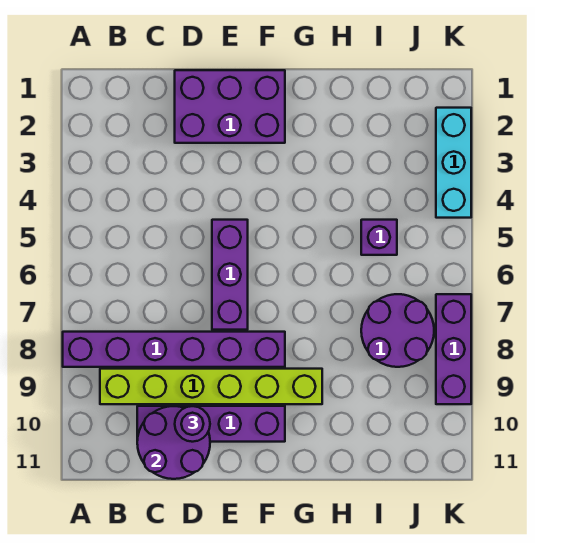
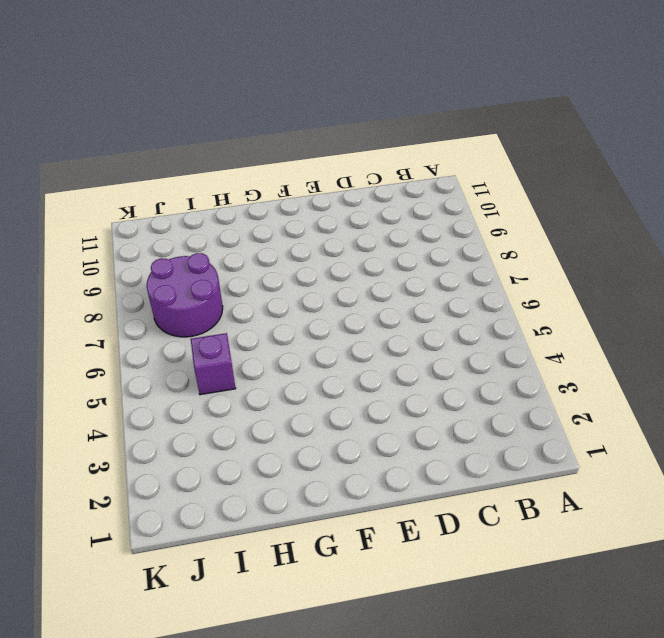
none -> purple 1x6 brick [63,332,285,367]
none -> lime 1x6 brick [100,369,322,404]

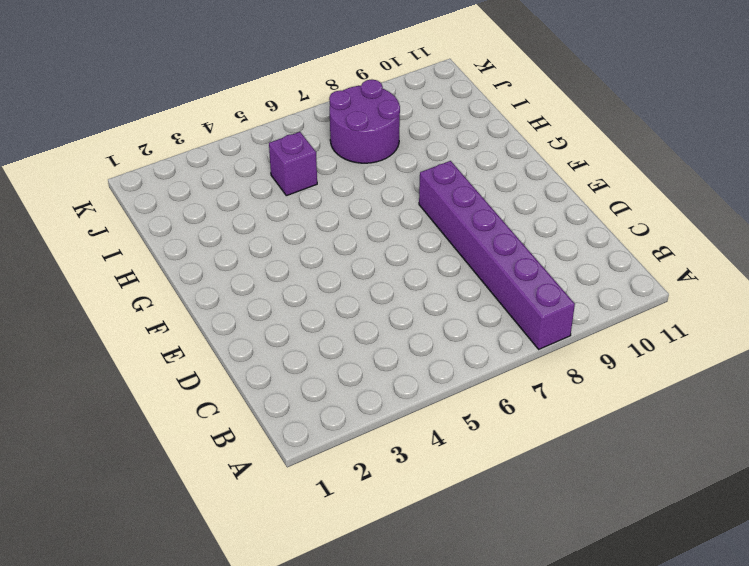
none -> lime 1x6 brick [100,369,322,404]
none -> purple 1x4 brick [137,406,285,442]

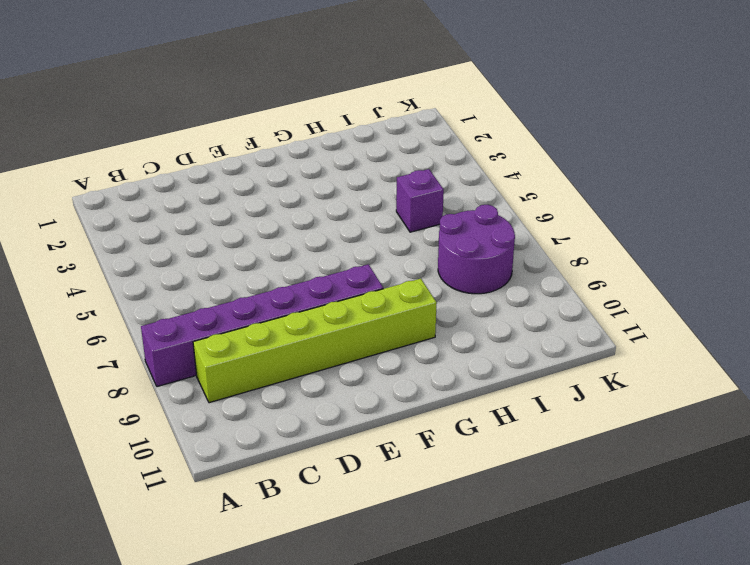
none -> purple 1x4 brick [137,406,285,442]
none -> purple 2x3 brick [175,70,285,143]

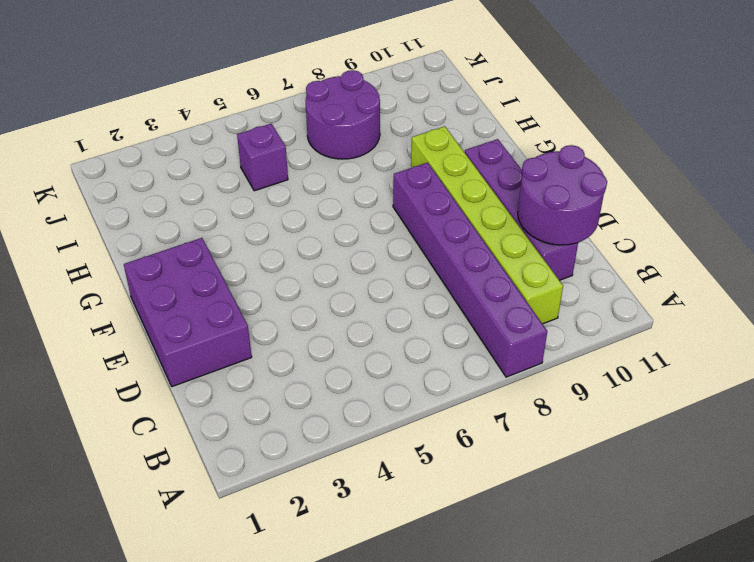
none -> purple 1x3 brick [212,220,248,330]
none -> cyan 1x3 brick [436,108,471,218]

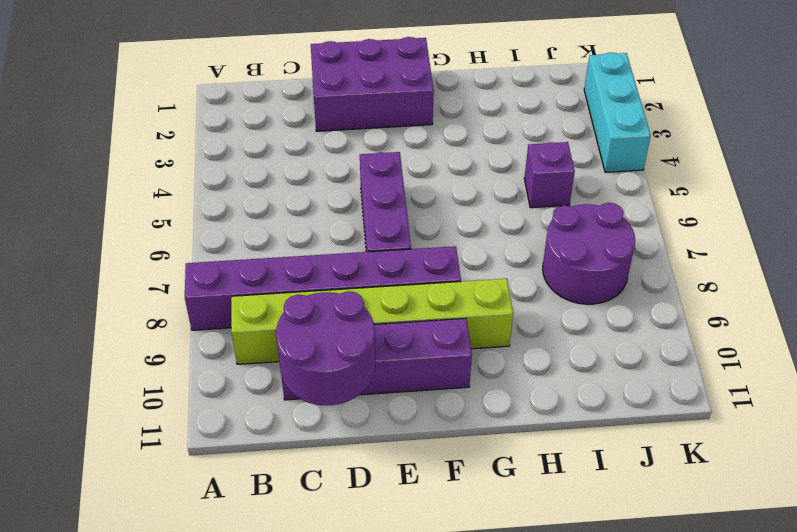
none -> purple 1x3 brick [436,294,471,404]
none -> purple 1x1 round brick [175,406,210,442]

